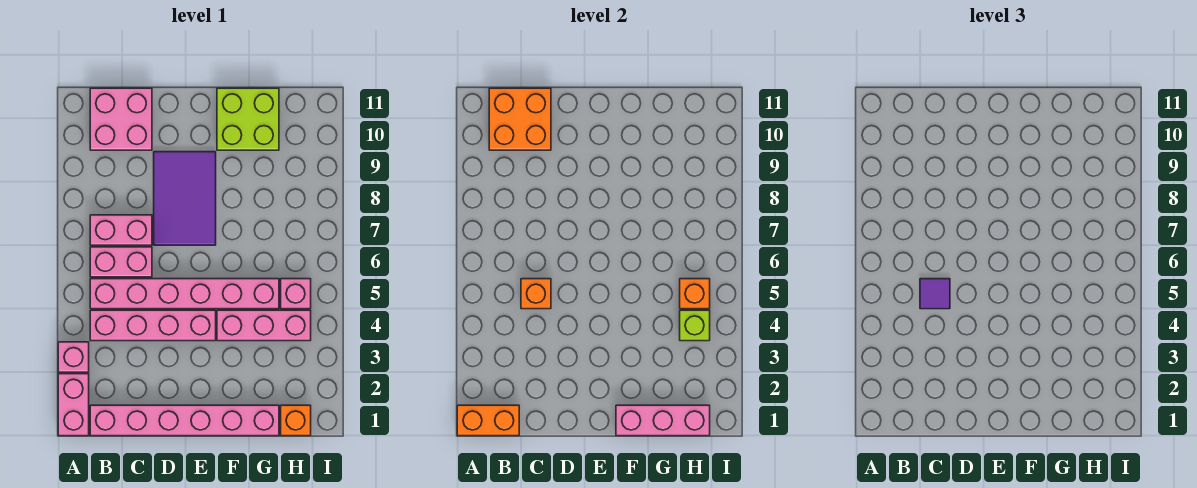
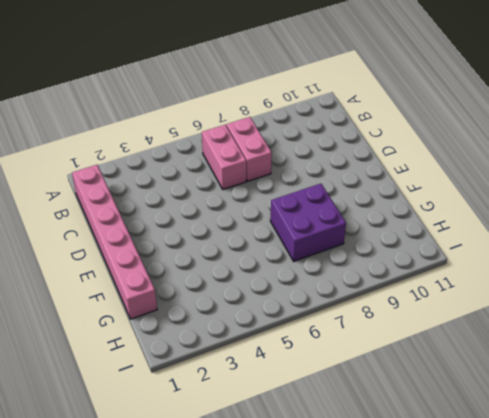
purple 2x2 brick [270,184,346,261] -> none
none -> pink 1x2 brick [58,374,89,436]
none -> pink 1x1 brick [58,342,89,372]
none -> pink 1x4 brick [90,310,216,341]

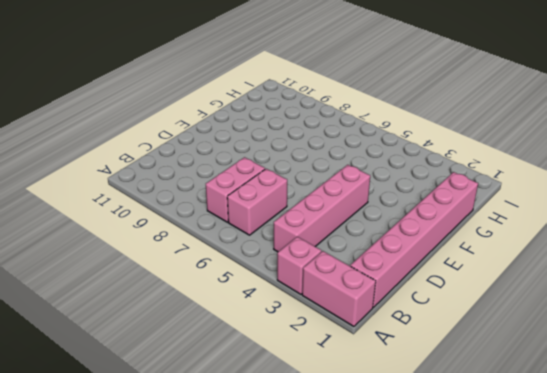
none -> pink 1x6 brick [90,279,279,309]
none -> pink 2x2 brick [90,88,152,150]
none -> purple 2x3 tile [154,152,216,245]

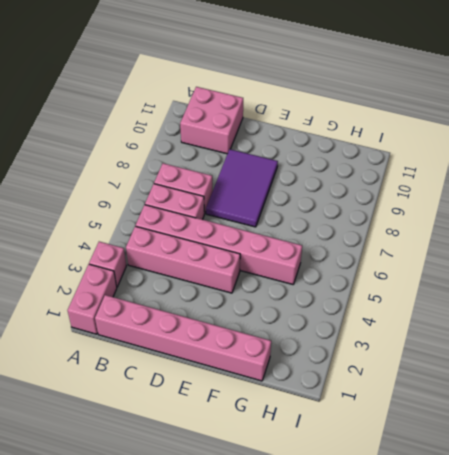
none -> pink 1x3 brick [217,310,311,341]
none -> lime 2x2 brick [217,88,279,150]
none -> orange 1x1 brick [281,405,311,436]

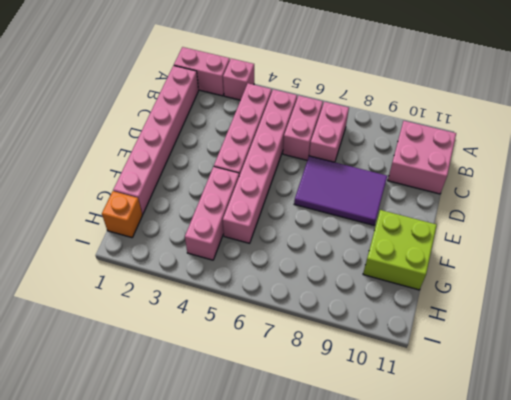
none -> pink 1x1 brick [281,279,311,309]
none -> orange 1x2 brick [457,405,519,436]
none -> orange 2x2 brick [489,88,551,150]

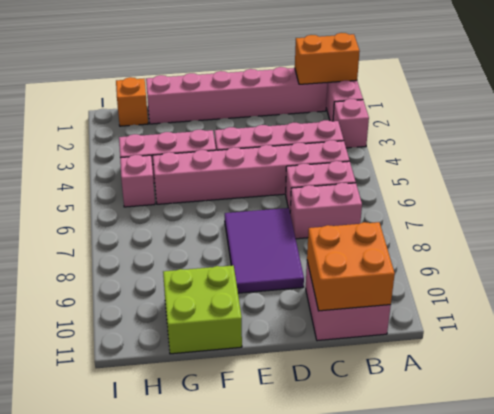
none -> orange 1x1 brick [521,279,551,309]
none -> pink 1x3 brick [616,405,710,436]
none -> lime 1x1 brick [680,310,710,341]

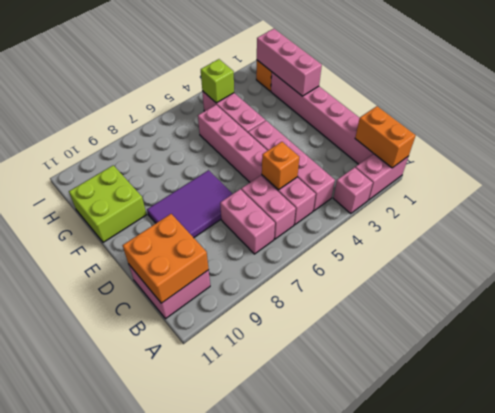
none -> pink 1x1 brick [281,279,311,309]
none -> orange 1x1 brick [680,279,710,309]
none -> purple 1x1 tile [920,279,950,309]

